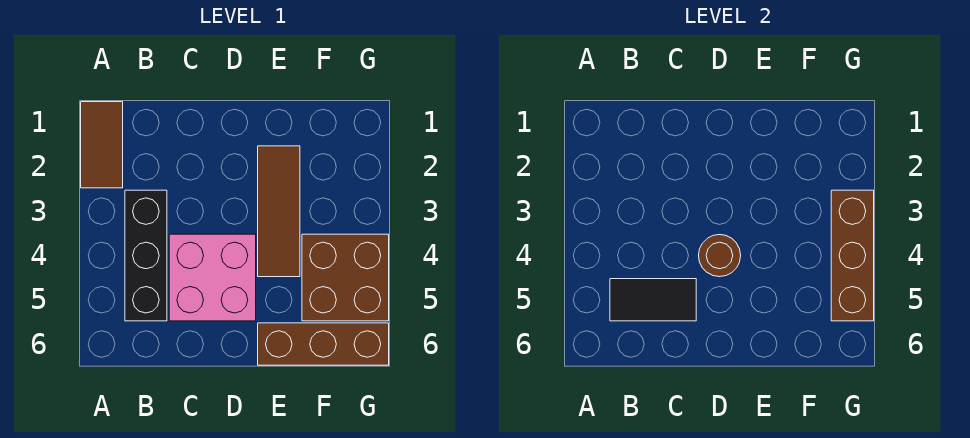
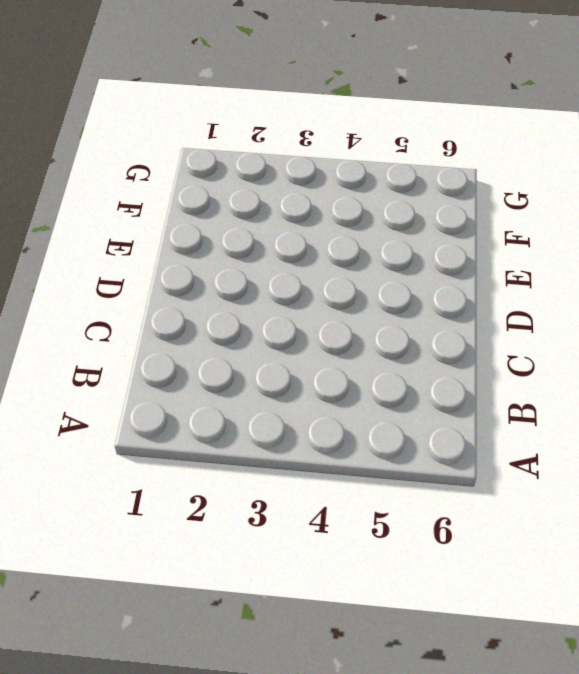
none -> brown 1x2 tile [81,102,123,188]
none -> black 1x3 brick [125,190,167,321]

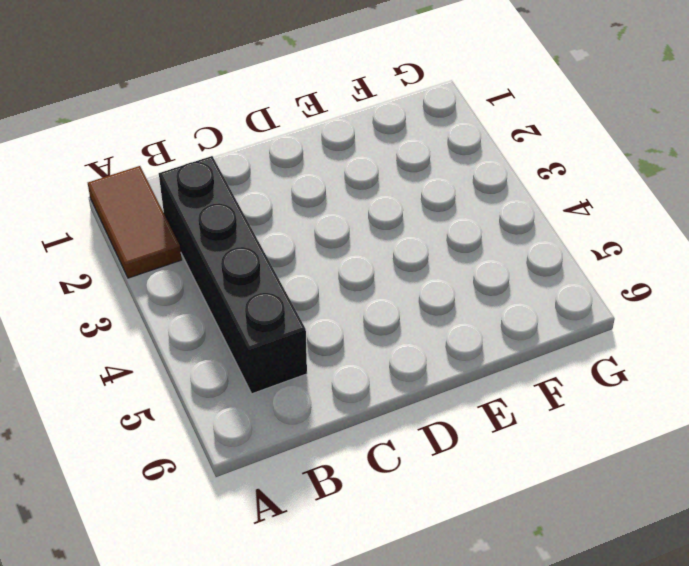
black 1x4 brick [159,156,307,394] -> black 1x3 brick [125,190,167,321]
none -> pink 2x2 brick [169,234,256,321]
none -> brown 1x3 tile [258,146,300,277]

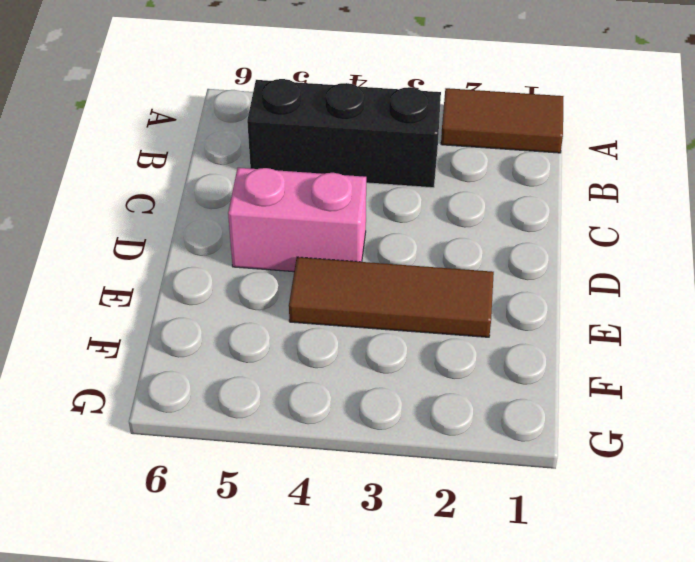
pink 1x2 brick [228,168,366,272] -> pink 2x2 brick [169,234,256,321]
none -> brown 1x3 brick [258,323,389,365]
none -> brown 2x2 brick [302,234,389,321]

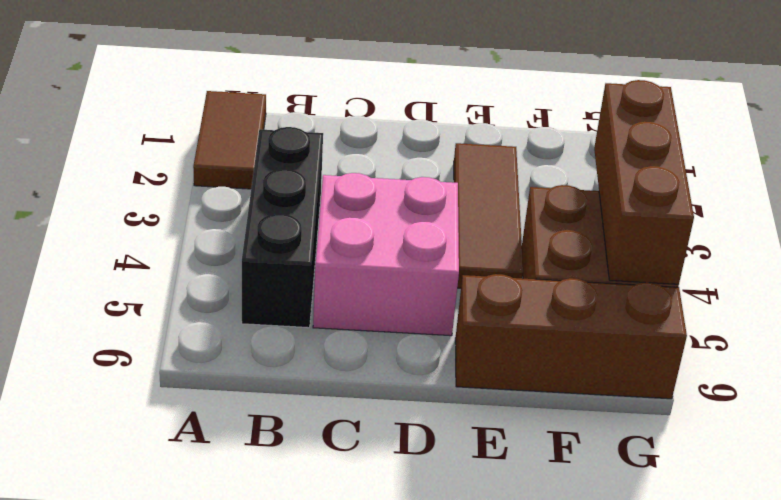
none -> black 1x2 tile [610,279,696,321]
none -> brown 1x1 round brick [699,235,741,277]

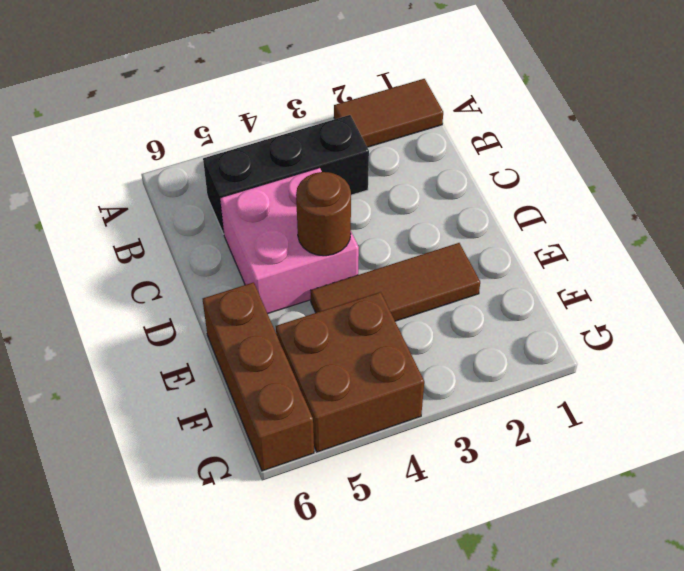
none -> black 1x2 tile [610,279,696,321]
none -> brown 1x3 brick [831,190,874,321]

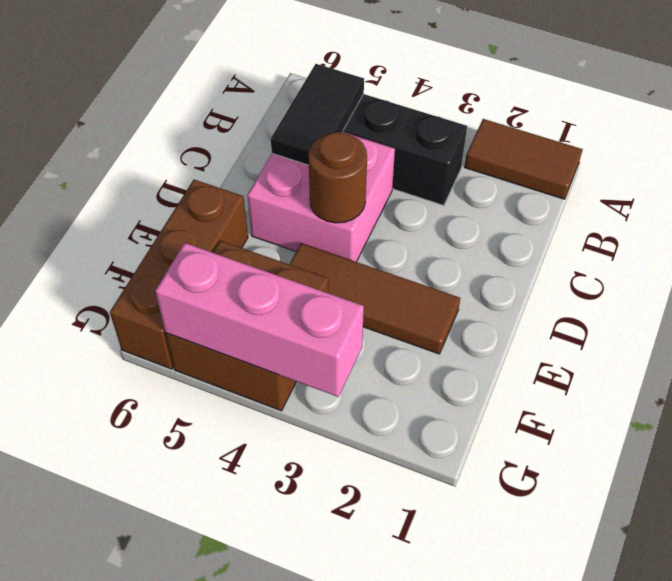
pink 1x3 brick [155,243,364,397] -> brown 1x3 brick [831,190,874,321]

